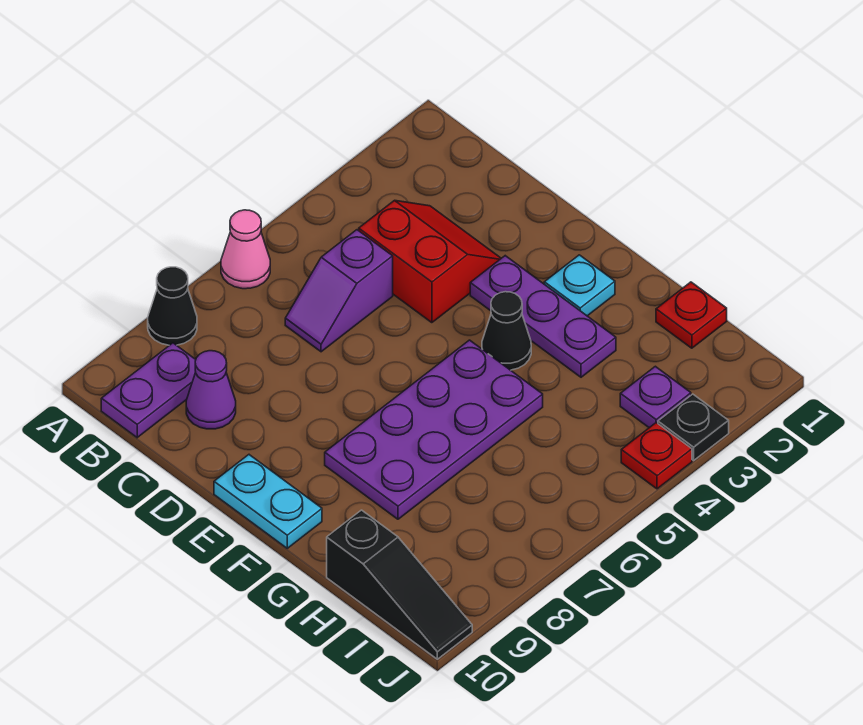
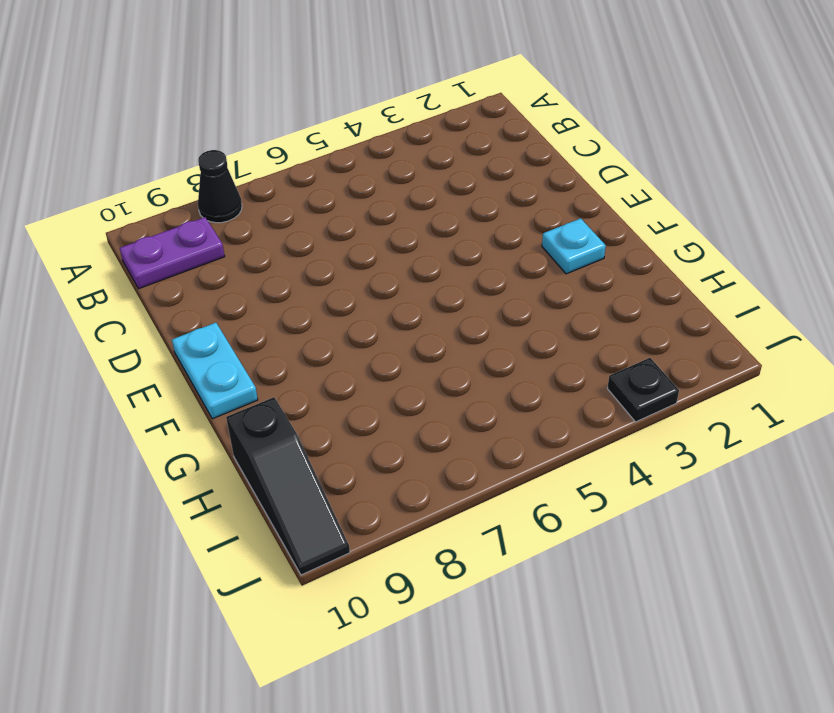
none -> pink 1x1 cone [221,210,270,289]
none -> red 2x2 slope [359,200,501,323]
none -> purple 1x2 slope [285,230,393,352]

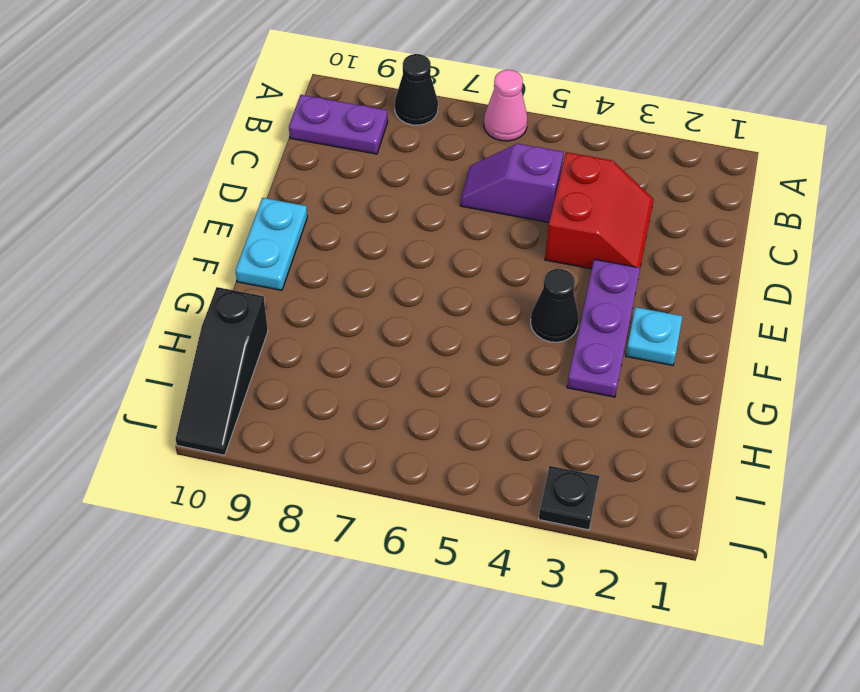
none -> purple 1x1 cone [186,351,236,429]
none -> purple 2x4 plate [325,340,543,519]
none -> red 1x1 plate [656,282,727,348]

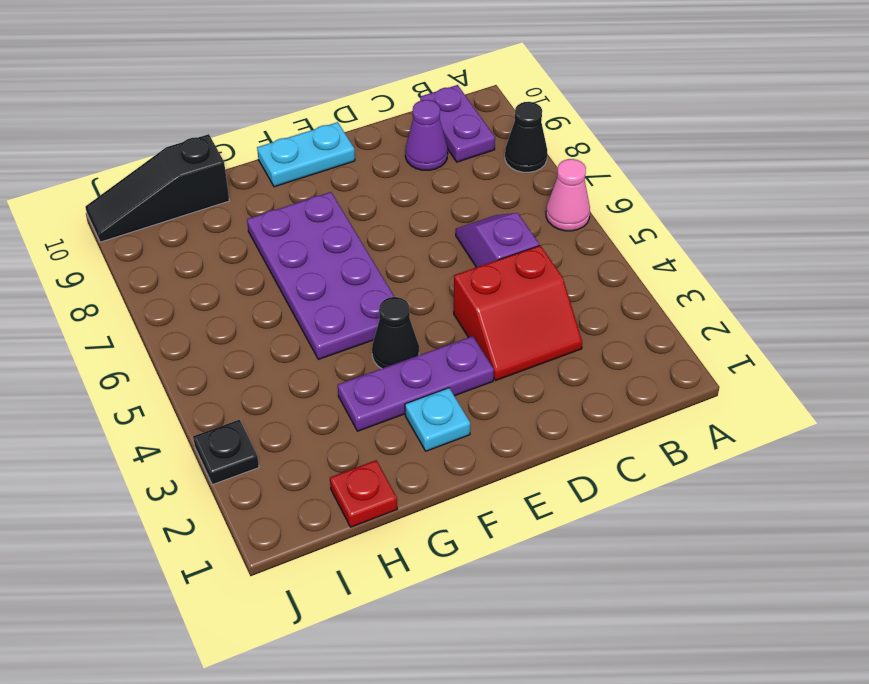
none -> purple 1x1 plate [620,366,691,428]
none -> red 1x1 plate [621,423,692,489]

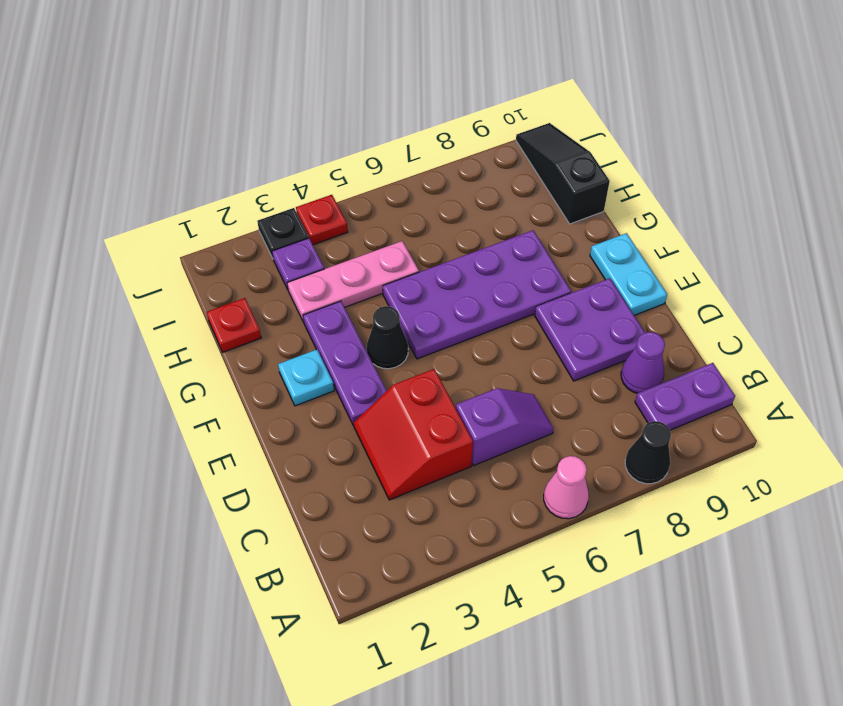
purple 2x2 plate [535,278,645,381] -> none
pink 1x3 plate [287,241,419,322] -> none

